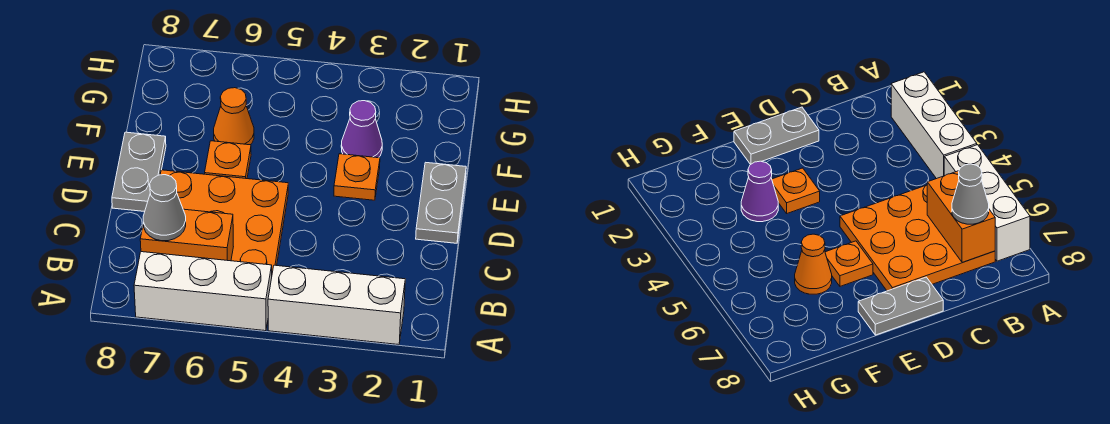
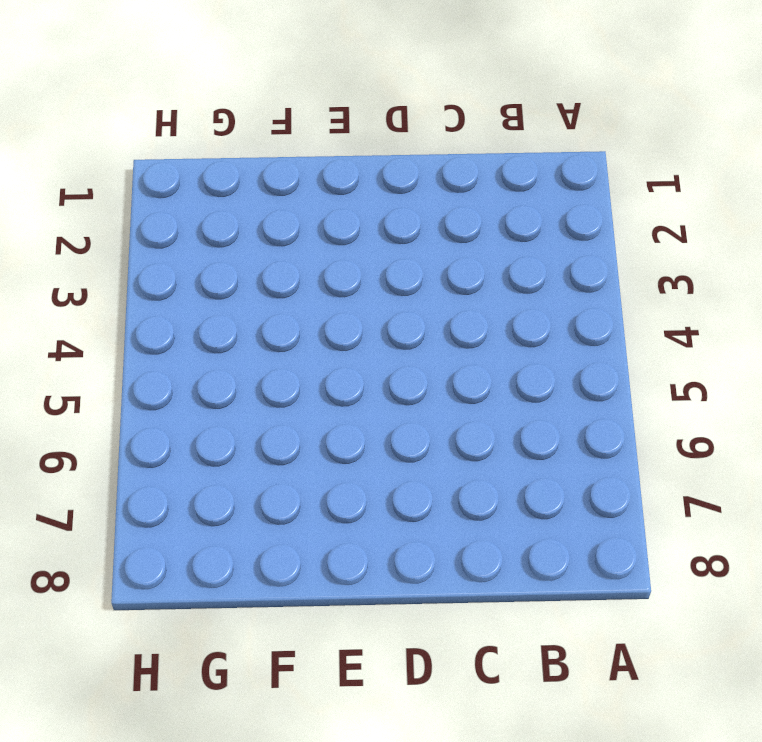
none -> white 1x3 brick [268,265,405,345]
none -> white 1x3 brick [134,252,272,331]

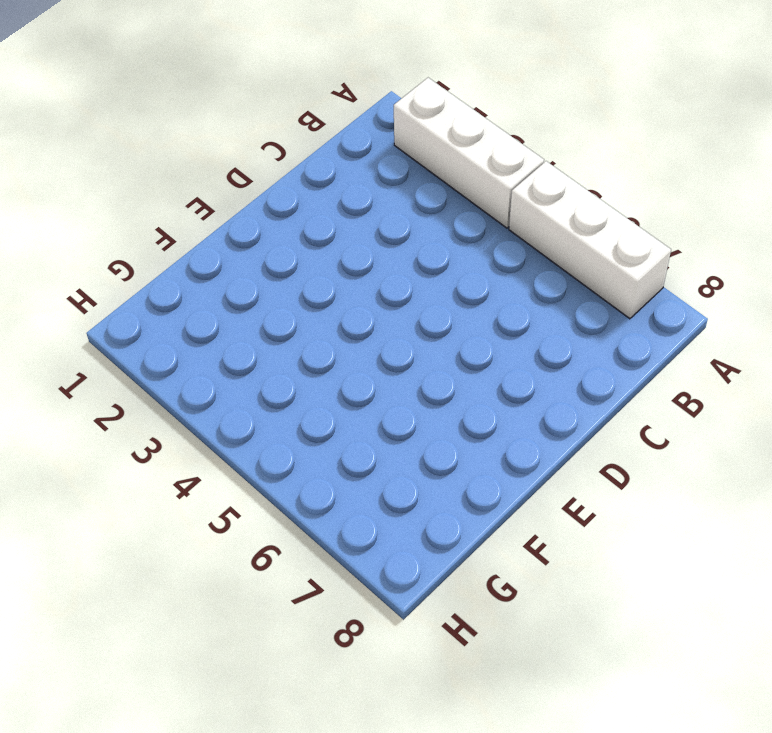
none -> orange 3x3 plate [160,170,288,273]
none -> grey 1x2 plate [416,162,466,243]

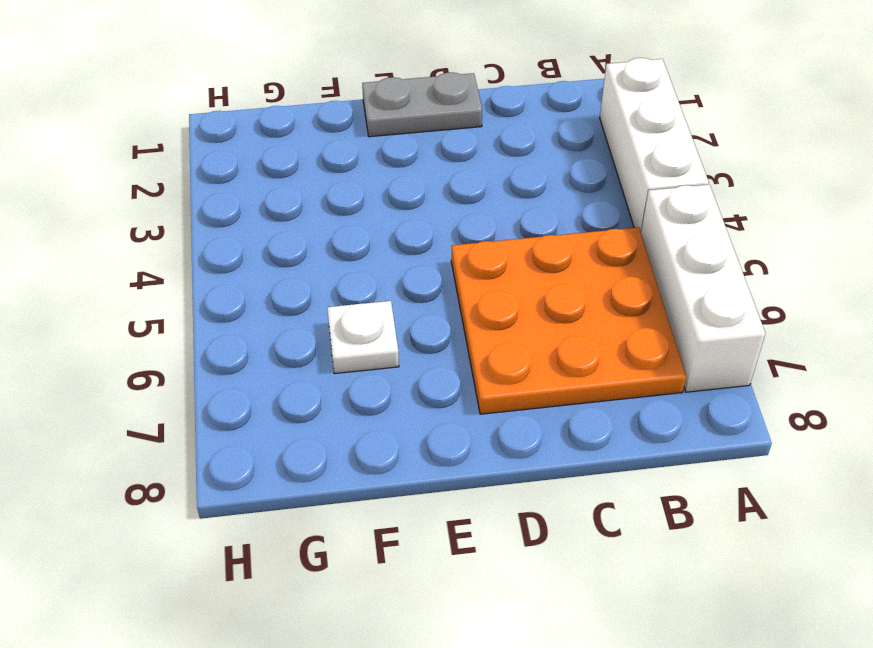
white 1x1 plate [327,301,399,374] -> orange 1x1 cone [214,88,254,145]
none -> grey 1x2 plate [112,132,166,212]
none -> orange 1x1 plate [334,154,380,200]

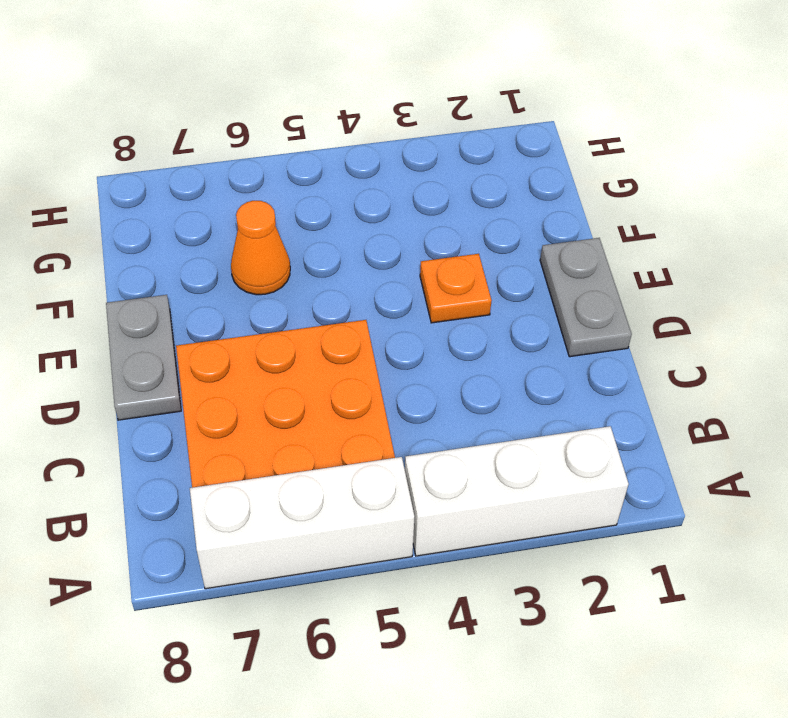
none -> orange 1x1 plate [205,141,251,179]
none -> purple 1x1 cone [341,101,382,158]

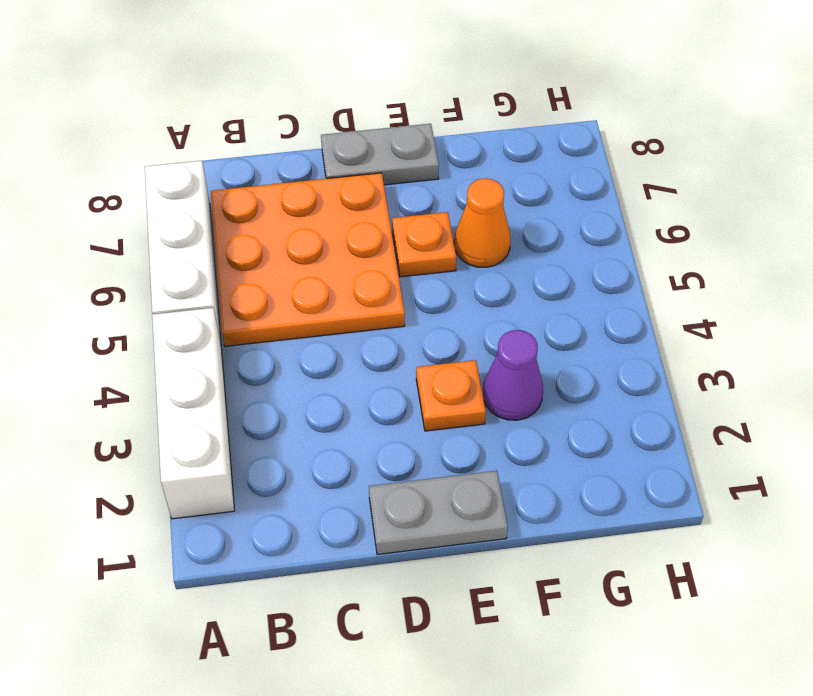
none -> orange 1x2 brick [140,209,233,261]
none -> grey 1x1 cone [143,175,186,241]

